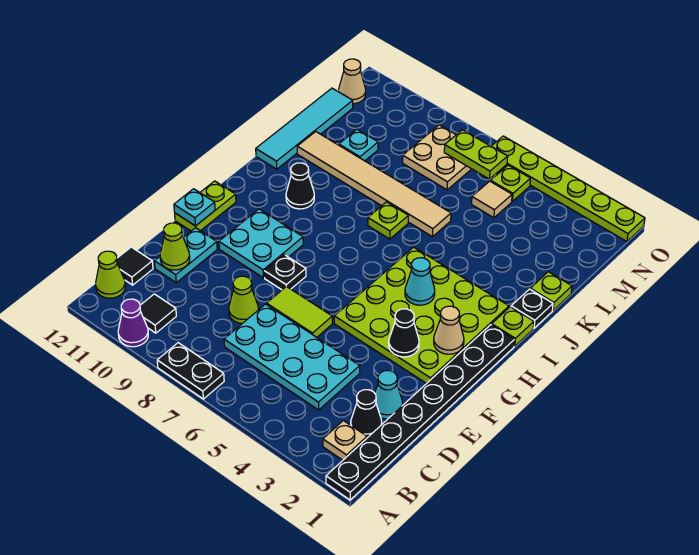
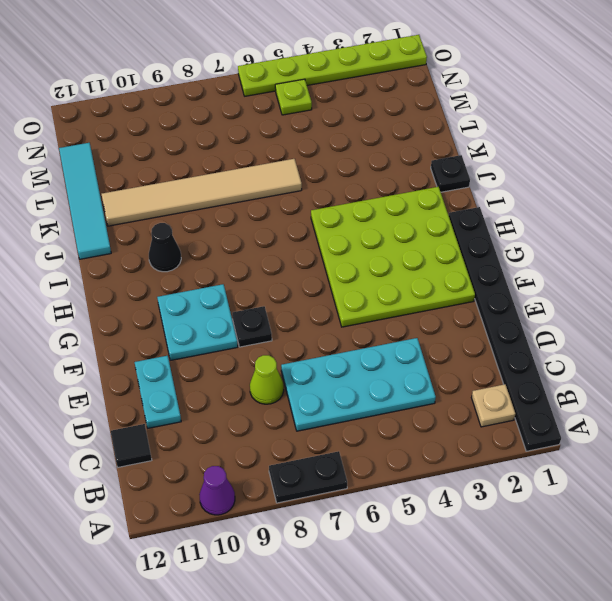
none -> black 1x1 tile [140,294,176,333]
none -> lime 1x1 cone [96,251,125,298]
none -> black 1x1 cone [351,390,382,438]
none -> cyan 1x1 cone [375,371,403,419]

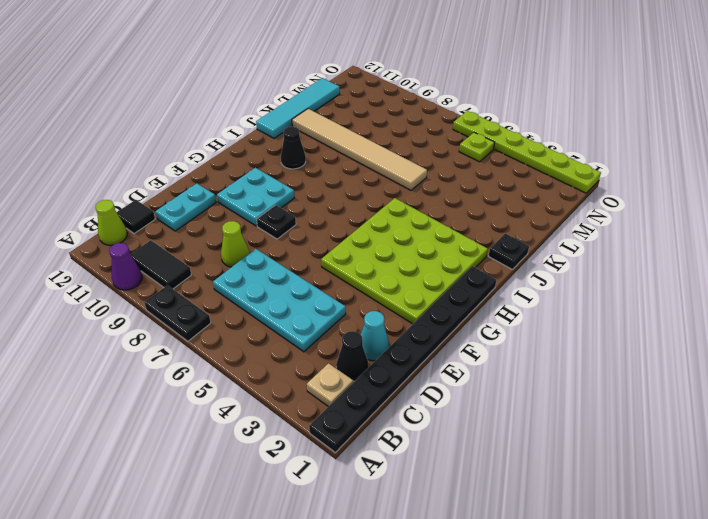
black 1x2 tile [131,240,191,289] -> black 1x1 tile [140,294,176,333]
none -> lime 1x2 tile [267,286,332,337]
none -> lime 1x2 plate [175,181,236,231]
none -> lime 1x1 plate [492,307,534,346]
none -> lime 1x1 plate [368,202,408,239]

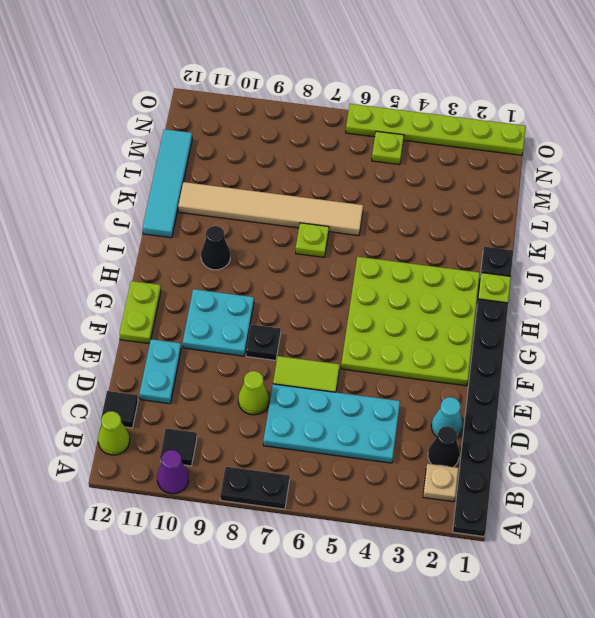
none -> lime 1x1 plate [530,272,572,310]
none -> cyan 1x1 plate [339,130,378,161]
none -> tan 1x1 tile [472,181,512,218]
none -> tan 2x2 plate [403,125,471,190]

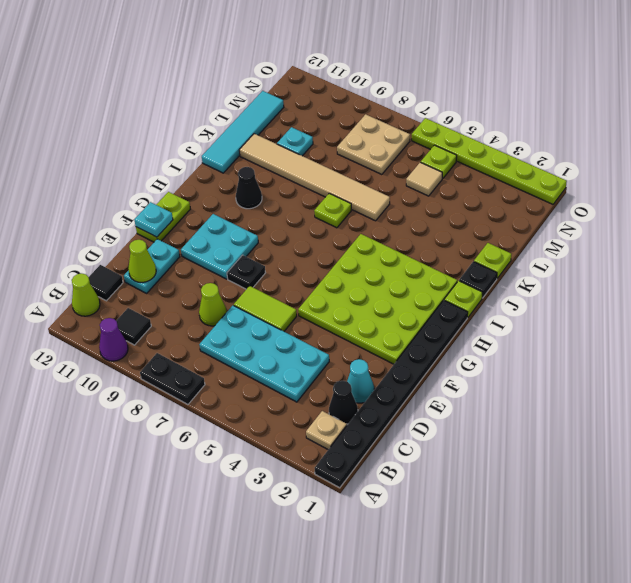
none -> tan 1x1 cone [339,59,366,104]
none -> black 1x1 cone [389,309,419,357]
none -> tan 1x1 cone [434,306,464,354]
none -> cyan 1x1 cone [405,258,435,305]

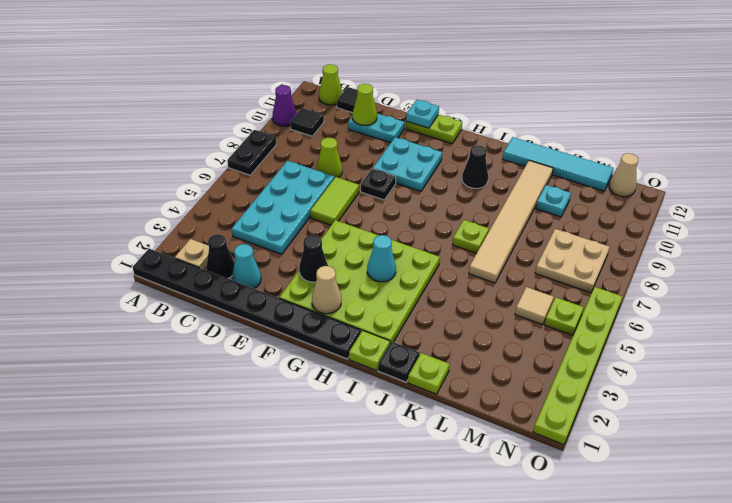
none -> lime 1x2 plate [444,130,508,179]

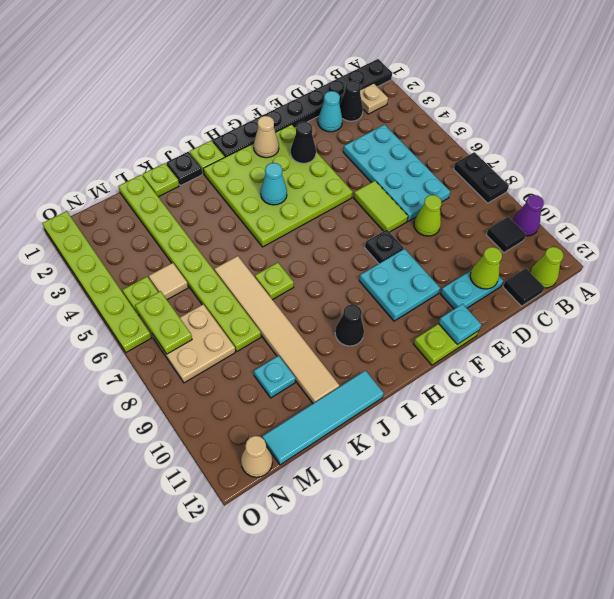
lime 1x8 plate [118,175,261,351] -> none

